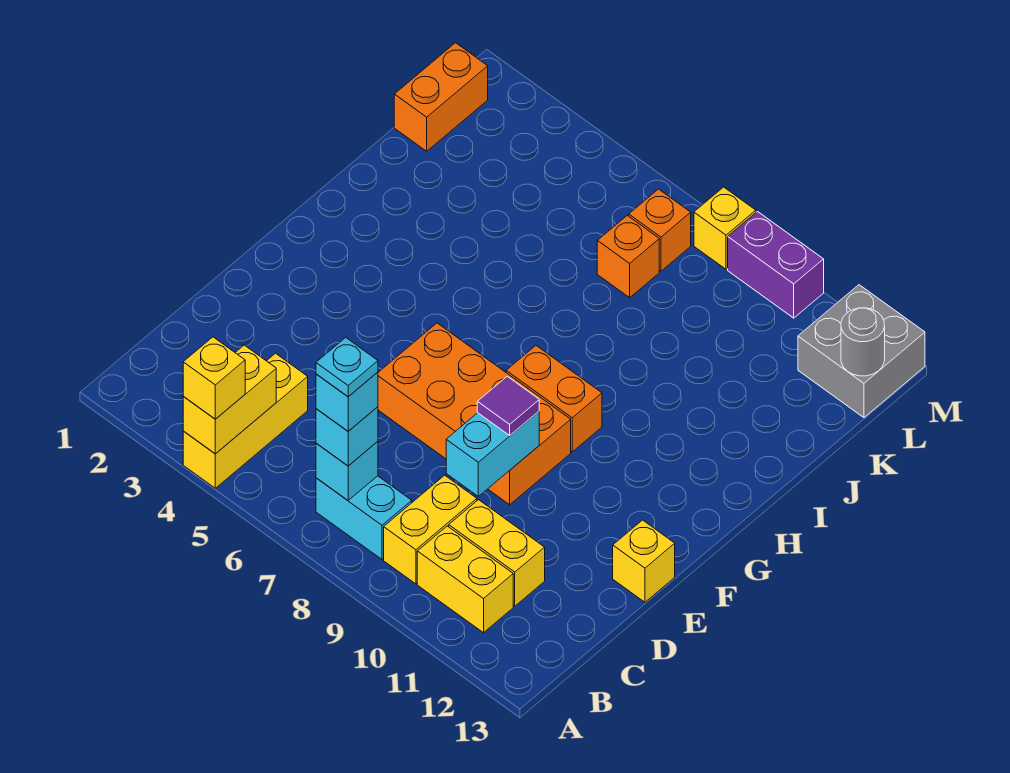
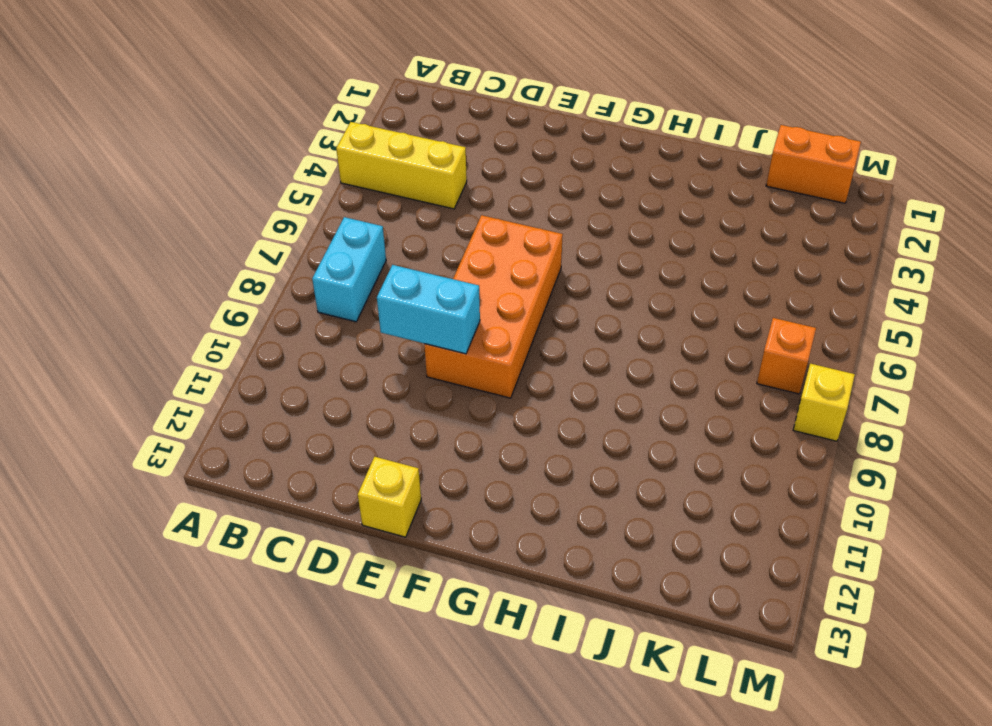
none -> yellow 1x2 brick [384,475,477,584]
none -> yellow 1x2 brick [417,526,513,633]
none -> yellow 1x2 brick [449,500,545,606]

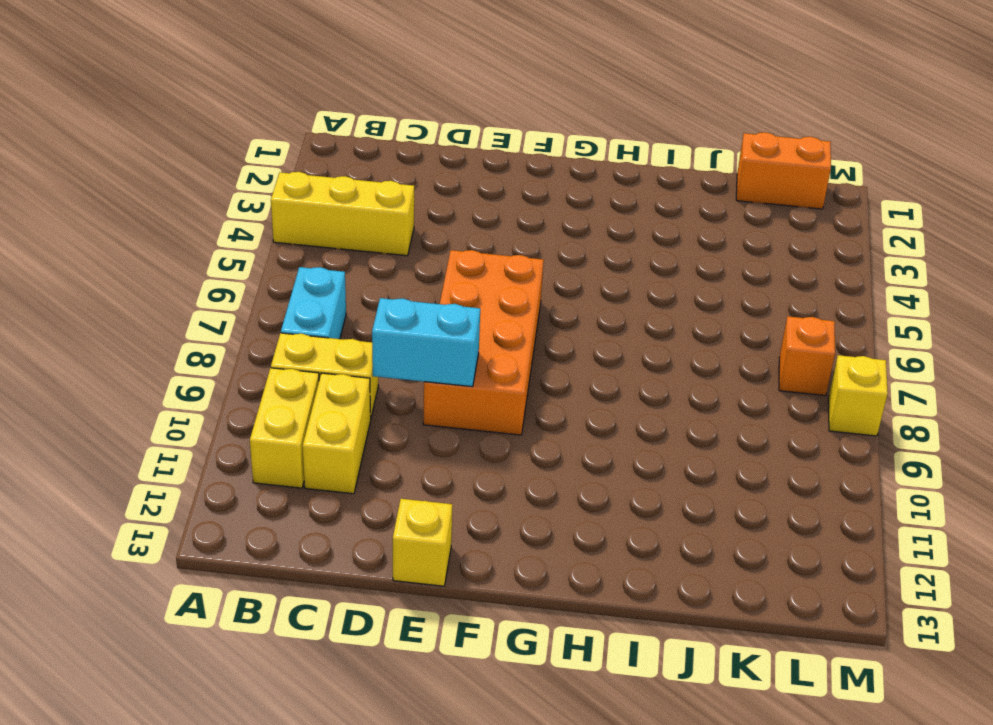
none -> orange 1x2 brick [506,346,602,452]
none -> orange 1x1 brick [597,215,659,298]
none -> grey 2x2 brick [798,285,925,418]

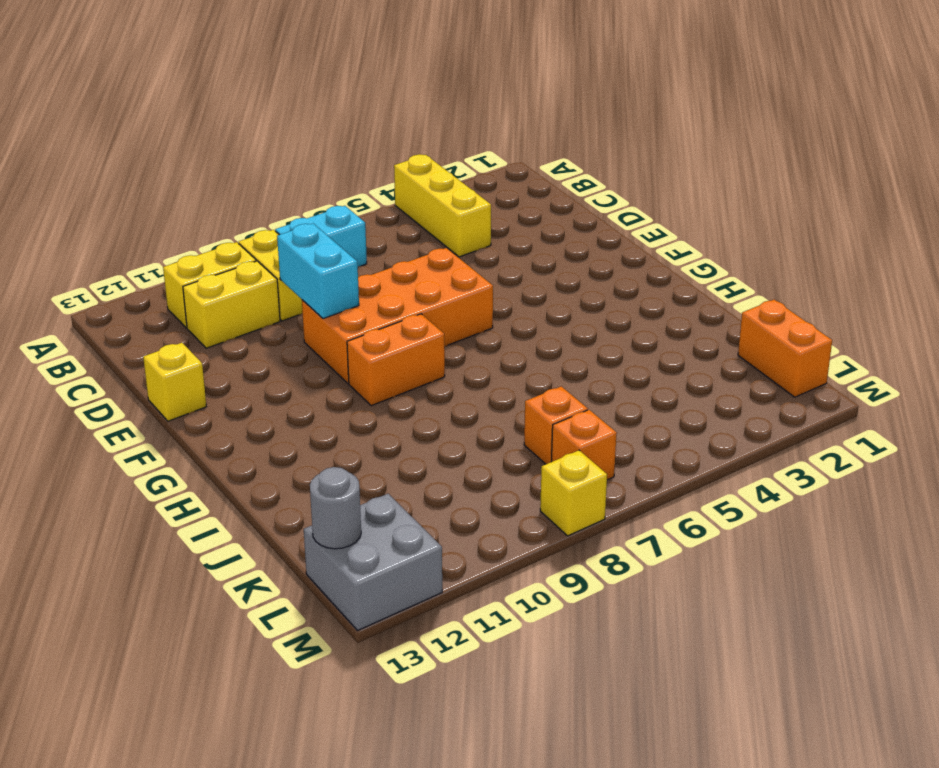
none -> purple 1x2 brick [728,212,824,318]
none -> yellow 1x2 brick [183,345,276,454]
none -> cyan 1x1 brick [316,441,378,500]

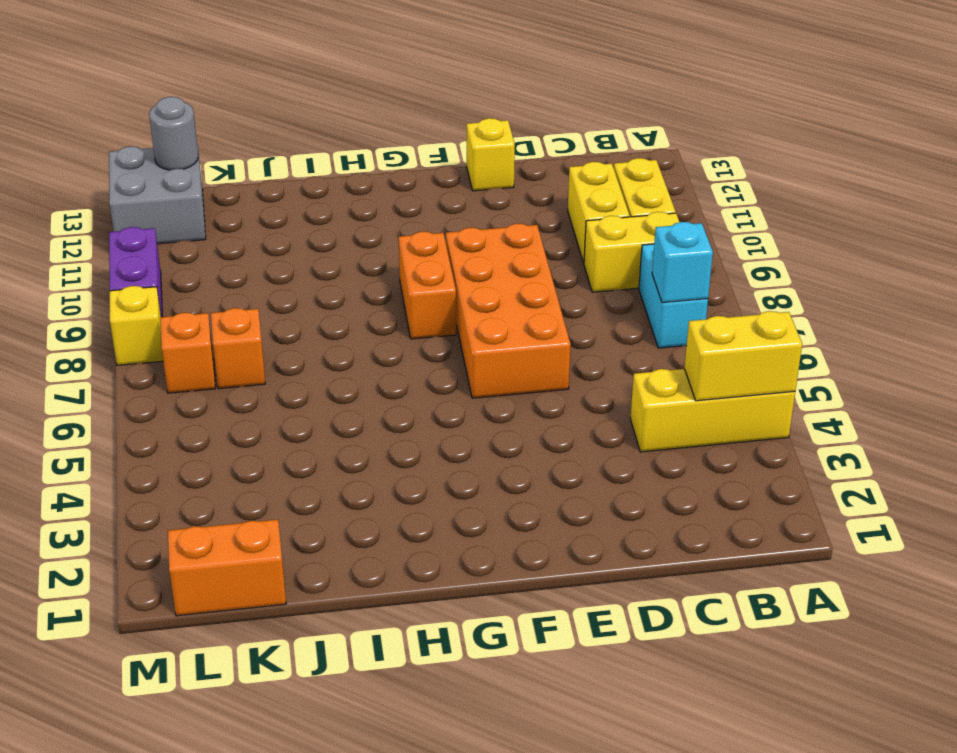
none -> cyan 1x2 brick [446,411,539,496]
none -> yellow 1x1 brick [183,337,245,419]
none -> cyan 1x1 brick [316,407,378,466]

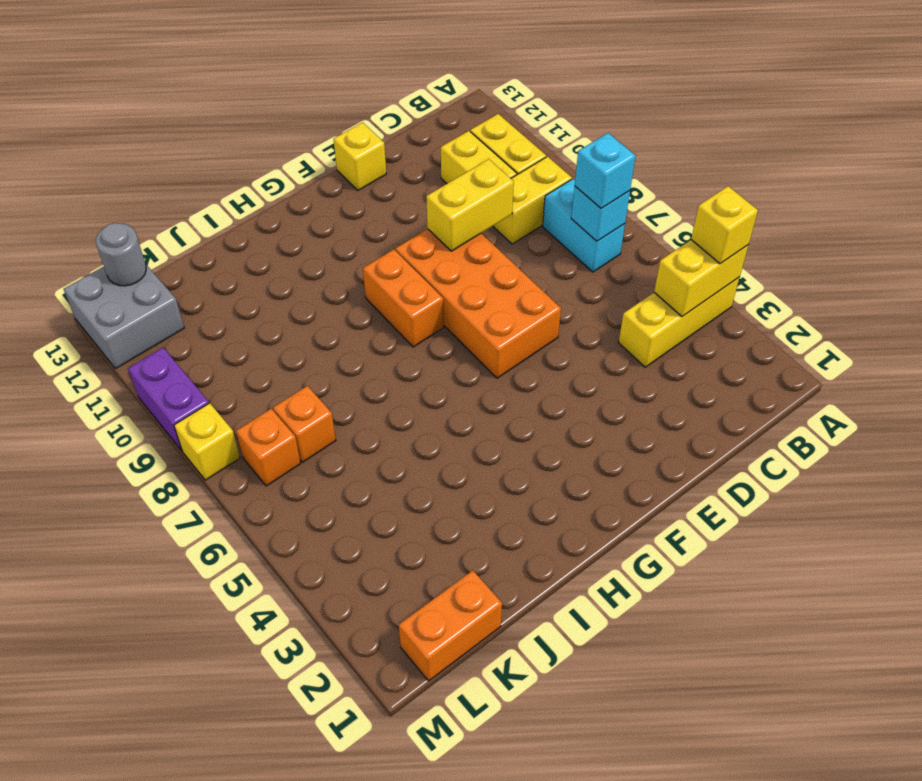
yellow 1x2 brick [426,159,514,251] -> cyan 1x2 brick [446,411,539,496]
none -> purple 1x1 tile [477,376,539,435]
none -> cyan 1x1 brick [316,372,378,431]
none -> cyan 1x1 plate [316,338,378,397]

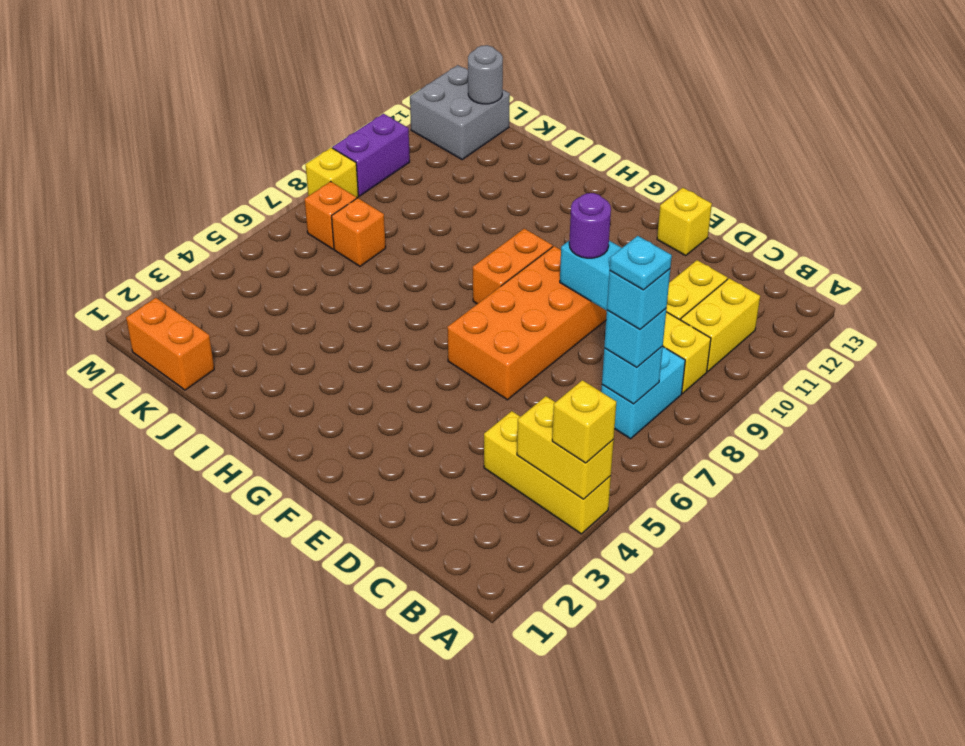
purple 1x1 round brick [569,193,611,258] -> purple 1x1 tile [477,376,539,435]

